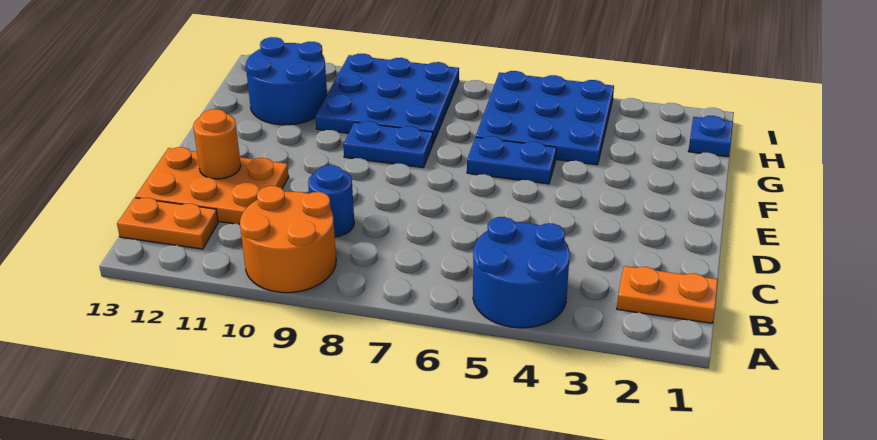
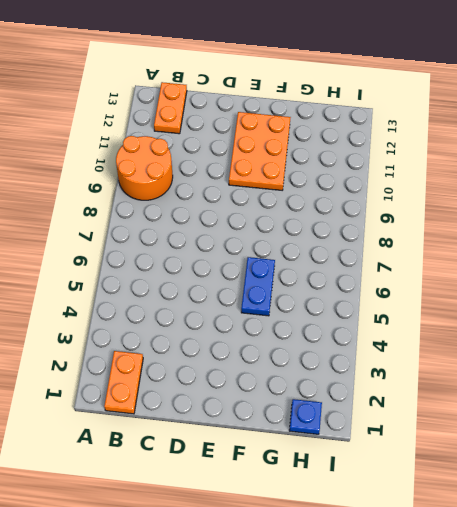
orange 2x3 plate [229,112,291,190] -> orange 2x3 plate moved to [135,147,289,225]
none -> blue 2x2 round brick [473,217,570,328]
none -> blue 1x1 round brick [308,165,354,237]
none -> blue 1x2 plate [343,121,433,168]

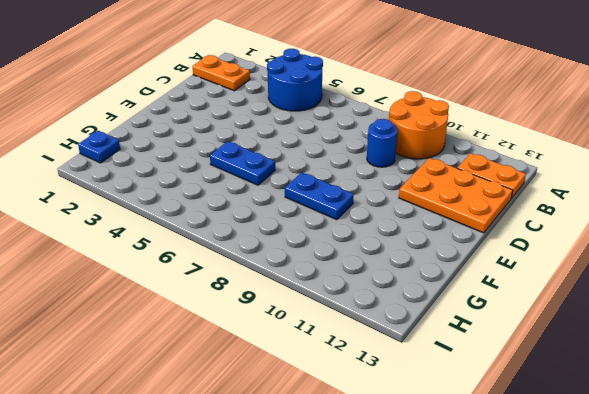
none -> blue 3x3 plate [476,71,614,165]
none -> blue 3x3 plate [315,54,459,143]
none -> blue 2x2 round brick [246,37,327,125]

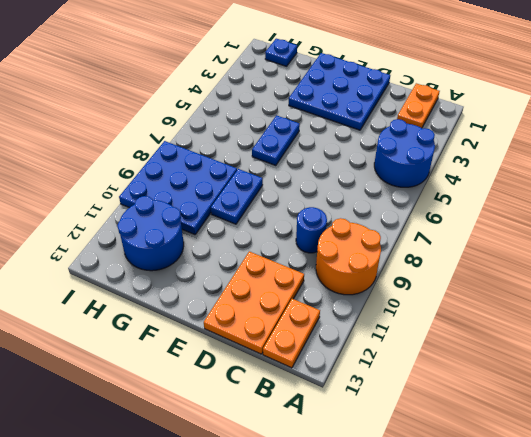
blue 3x3 plate [289,53,390,130] -> blue 3x3 plate moved to [476,71,614,165]
none -> orange 1x1 round brick [193,109,241,179]

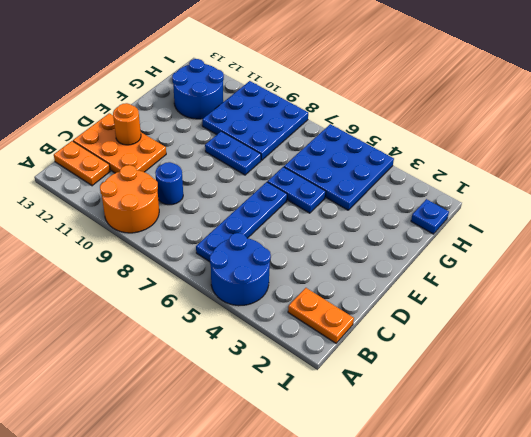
blue 1x4 plate [196,182,287,262] -> none

